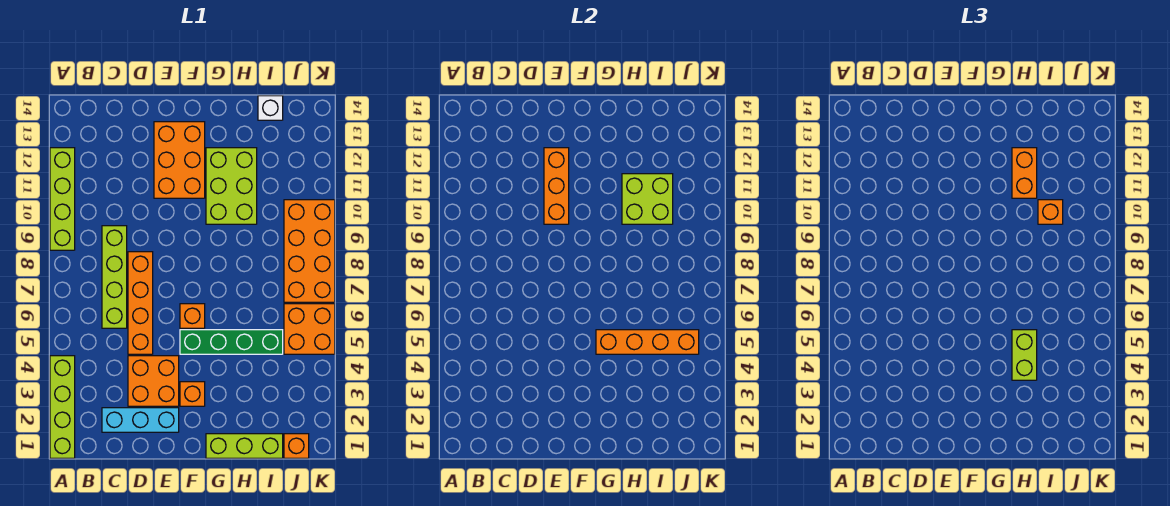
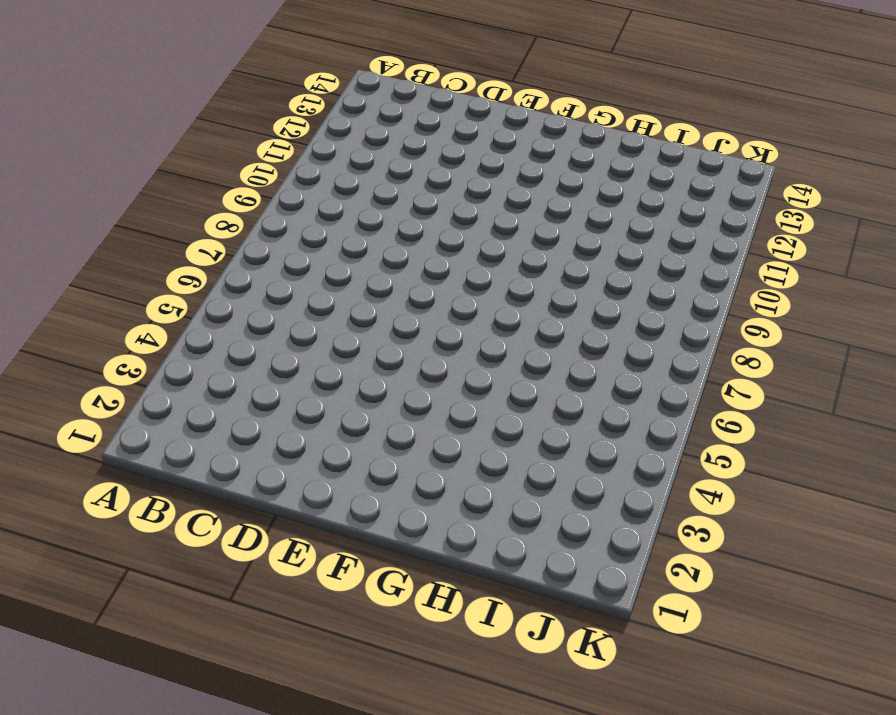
none -> lime 1x4 brick [50,356,75,458]
none -> lime 1x4 brick [50,148,75,250]
none -> cyan 1x3 brick [102,408,179,432]

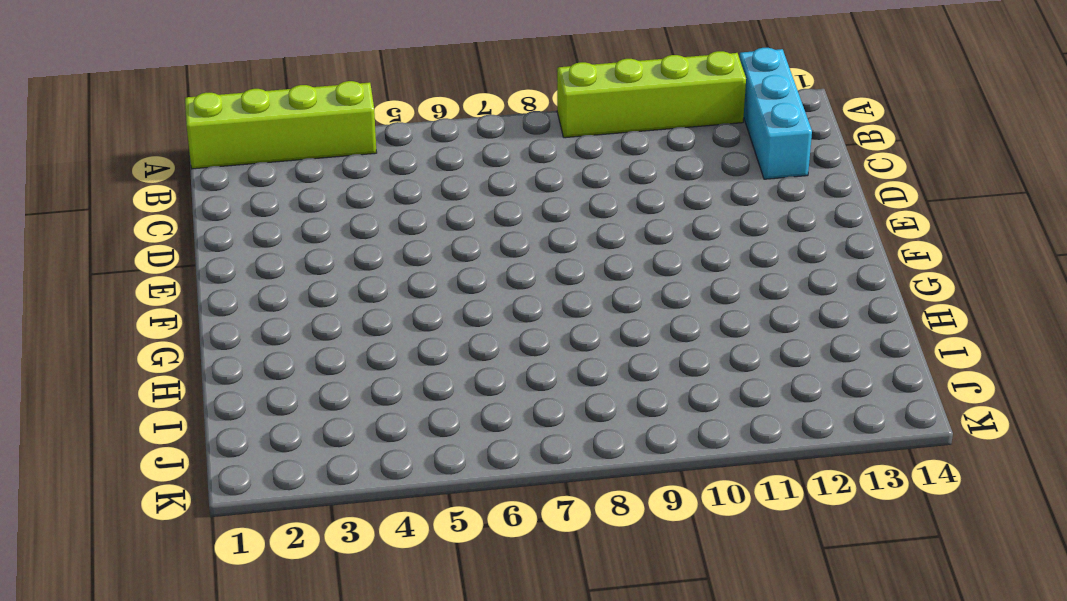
cyan 1x3 brick [739,48,812,179] -> cyan 1x3 brick moved to [102,408,179,432]
none -> lime 1x4 brick [102,226,127,328]
none -> orange 2x2 brick [128,356,179,406]
none -> orange 1x4 brick [128,252,153,354]

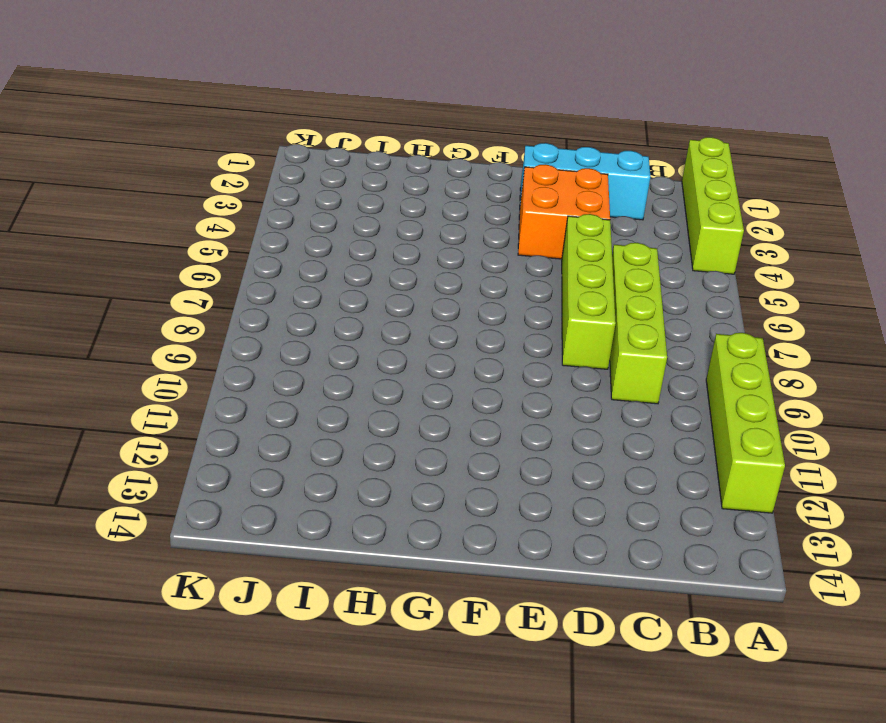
lime 1x4 brick [562,214,616,369] -> orange 1x4 brick [128,252,153,354]
none -> orange 2x3 brick [154,122,205,198]
none -> orange 1x1 brick [180,382,205,406]
none -> green 1x4 brick [180,330,283,354]

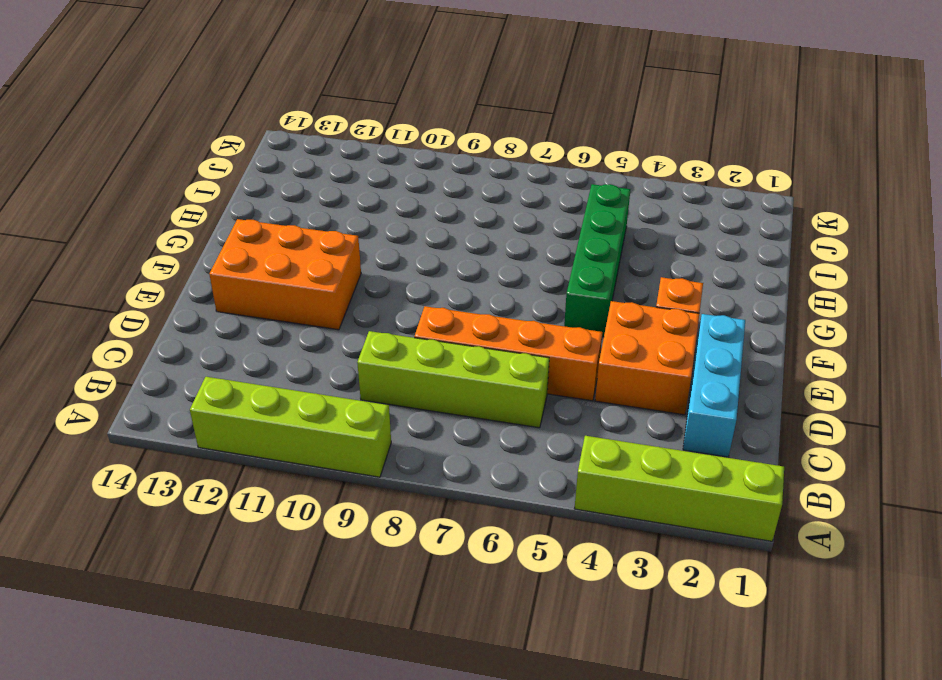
none -> orange 1x1 brick [180,304,205,328]
none -> lime 1x3 brick [206,434,283,458]
none -> lime 2x3 brick [206,148,257,224]

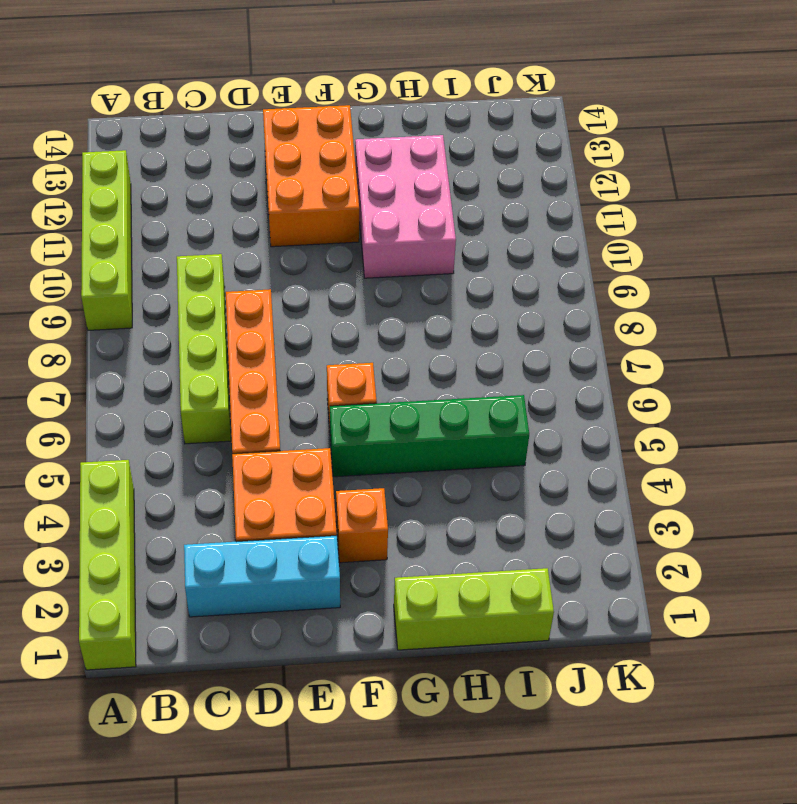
pink 2x3 brick [355,135,456,278] -> lime 2x3 brick [206,148,257,224]
none -> white 1x1 brick [258,96,283,120]
none -> orange 1x1 brick [284,434,309,458]
none -> orange 2x2 brick [284,304,335,354]

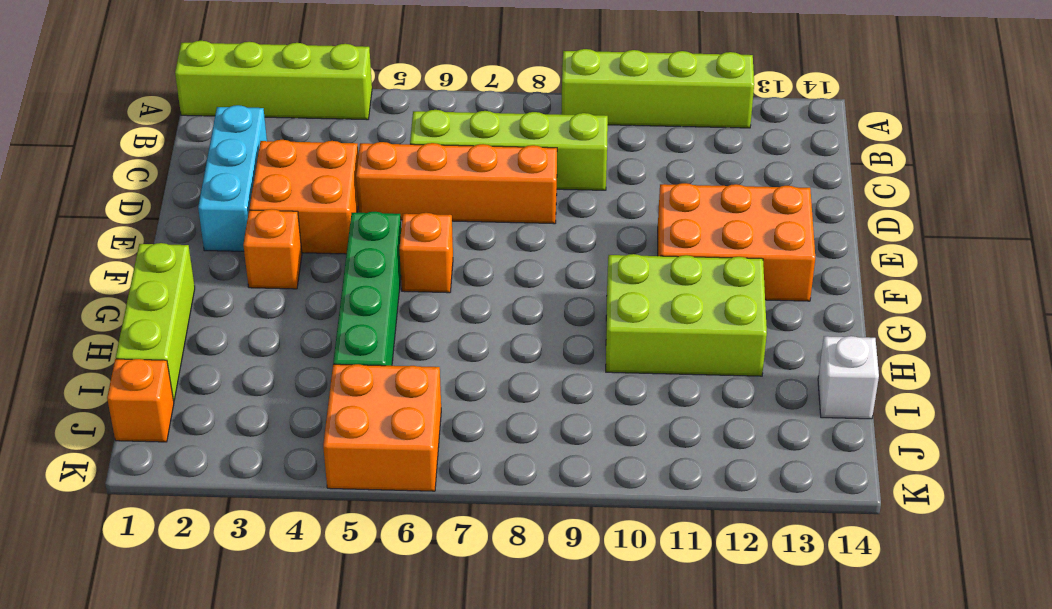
none -> orange 2x4 brick [284,200,335,302]
none -> orange 1x3 brick [544,148,569,224]
none -> orange 1x4 brick [596,330,699,354]

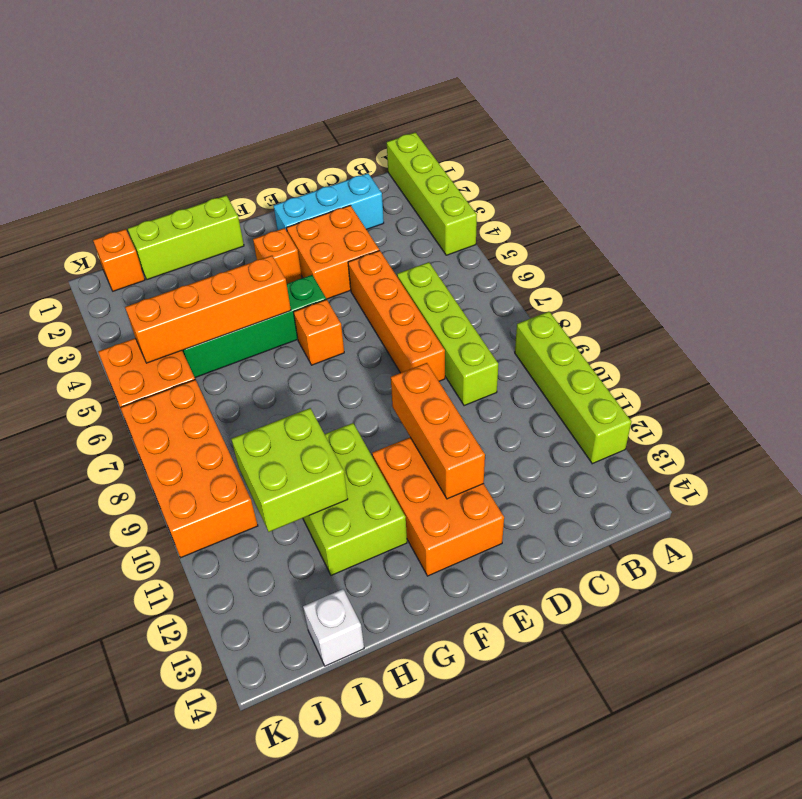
none -> lime 1x2 brick [1012,330,1037,380]
none -> orange 1x2 brick [1012,148,1037,198]
none -> orange 1x1 brick [1038,200,1063,224]

